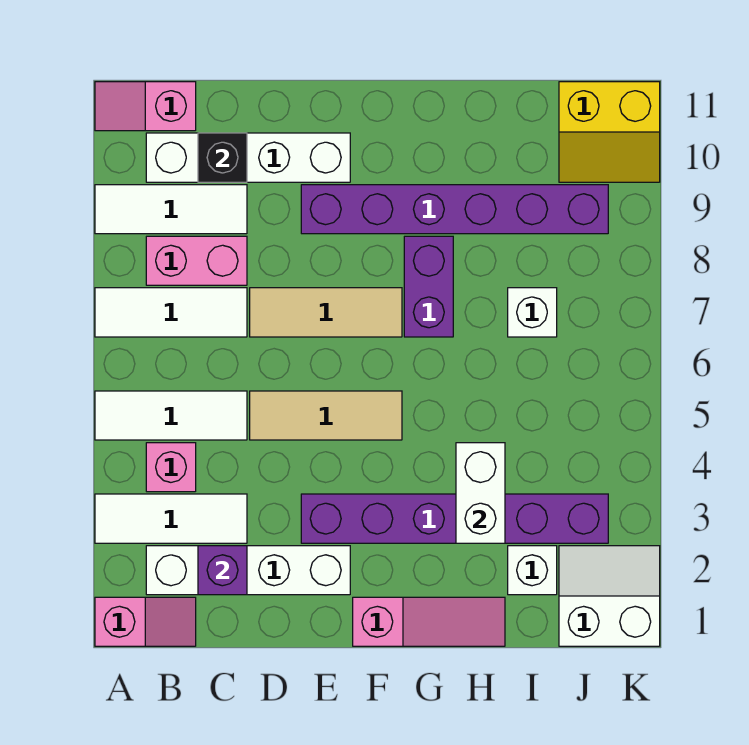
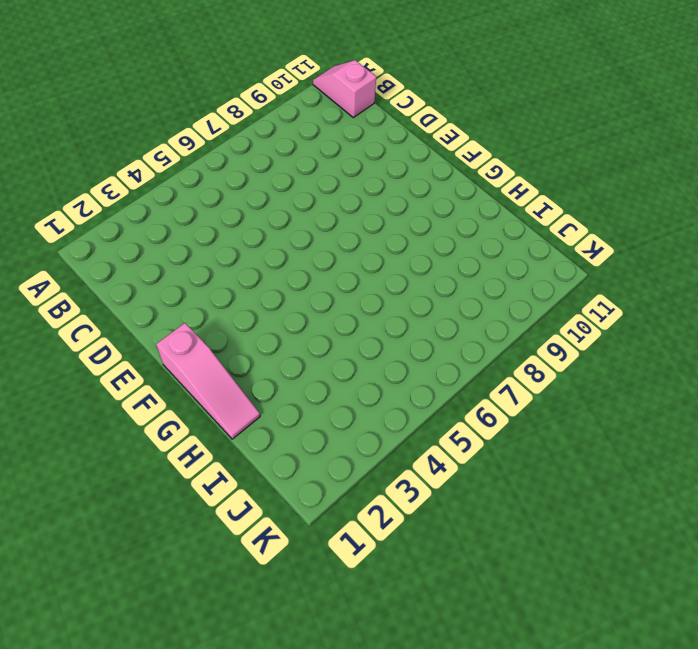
none -> pink 1x2 slope [95,597,196,646]
none -> white 1x3 tile [95,494,247,543]
none -> white 1x3 tile [95,391,247,440]

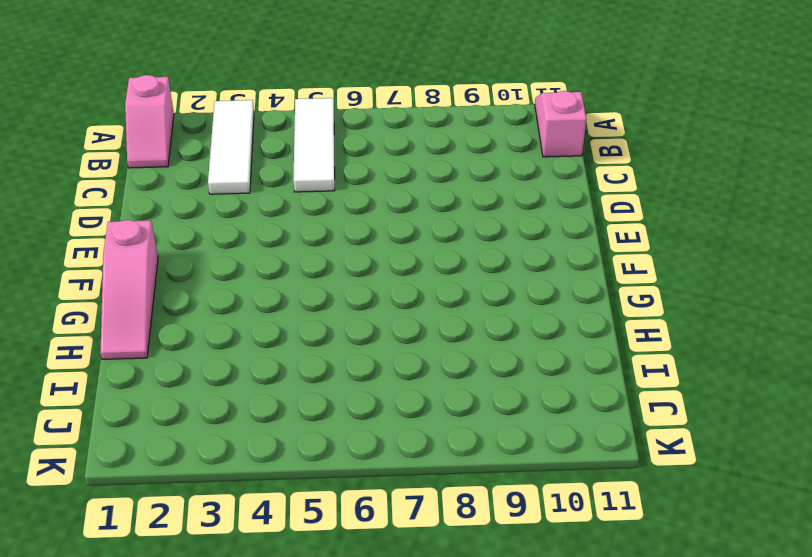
none -> white 1x3 tile [95,288,247,337]
none -> white 1x3 tile [95,185,247,234]
none -> white 1x4 brick [146,546,350,595]

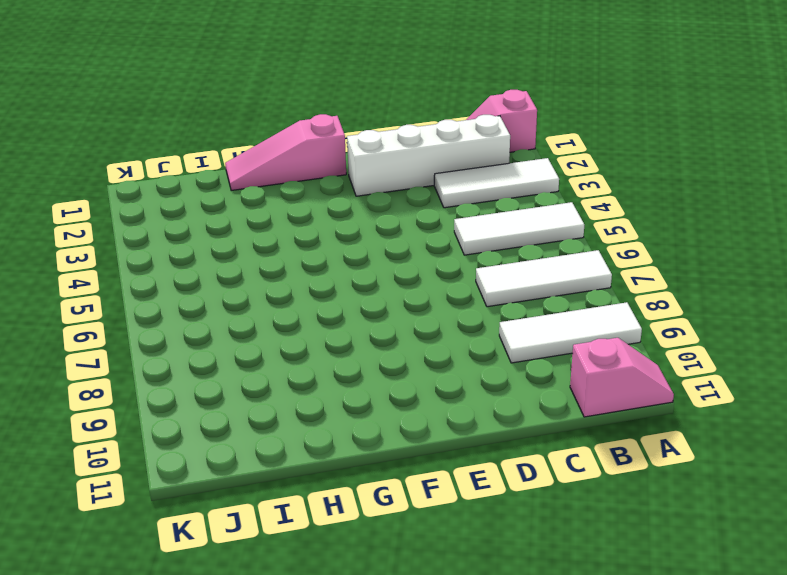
none -> pink 1x1 brick [146,443,196,492]
none -> pink 1x2 brick [146,236,247,285]
none -> white 1x4 brick [146,133,350,182]

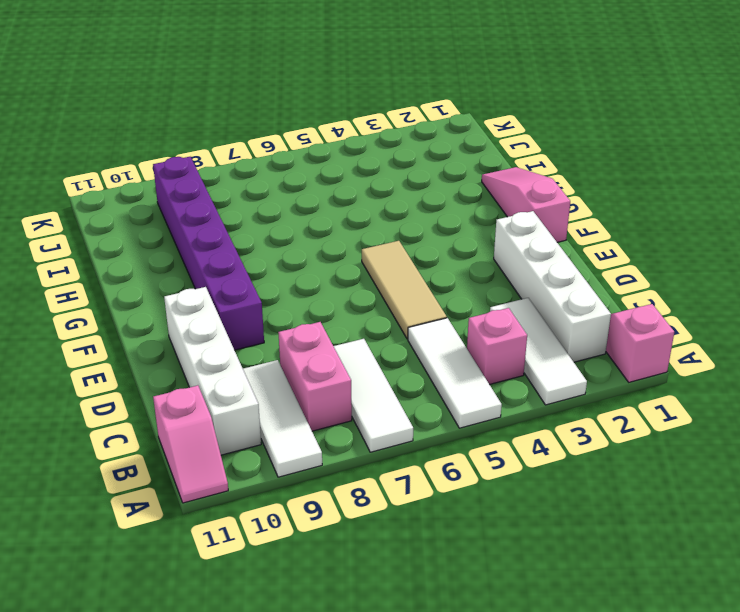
none -> tan 1x3 tile [250,288,402,337]
none -> purple 1x6 brick [301,494,608,543]
none -> purple 1x2 brick [404,236,453,337]

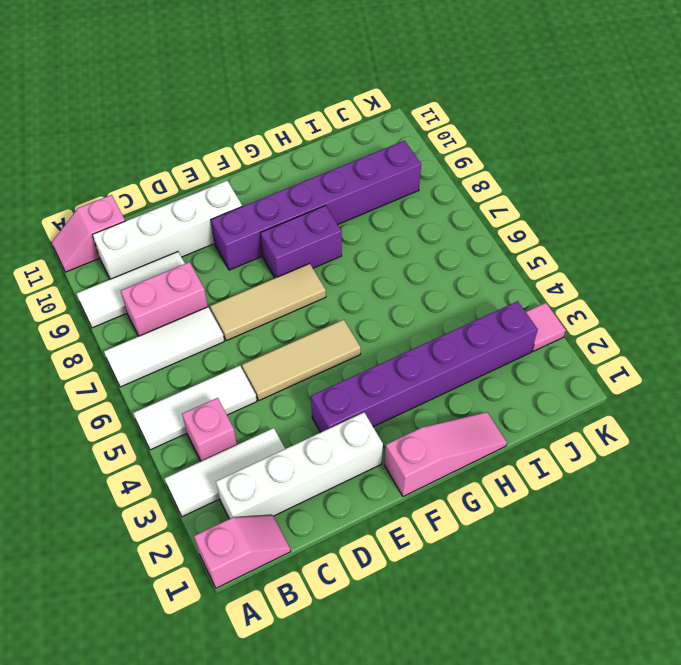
purple 1x2 brick [260,206,342,278] -> purple 1x2 brick turned to [404,236,453,337]
pink 1x1 tile [526,303,566,351] -> none
none -> white 1x1 brick [508,546,557,595]
none -> white 1x1 brick [508,288,557,337]
none -> white 2x2 slope [559,546,660,646]

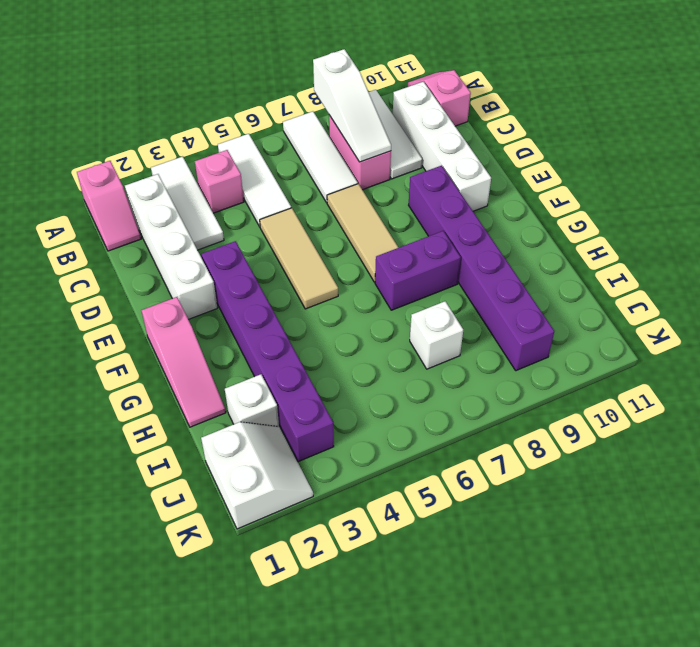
white 1x3 slope [313,49,391,162] -> none
none -> yellow 2x2 slope [559,82,660,182]
none -> purple 1x1 brick [198,546,247,595]
none -> black 1x1 brick [198,133,247,182]

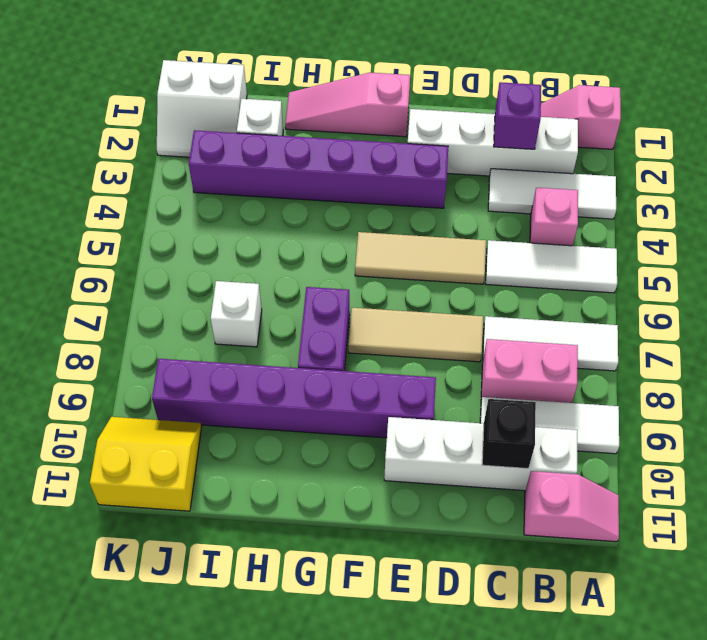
none -> white 1x2 brick [456,443,505,543]

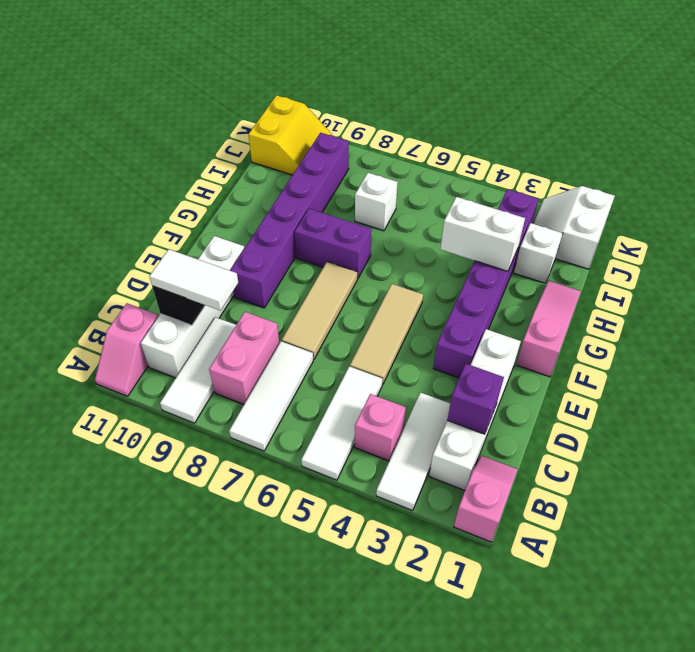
white 1x2 tile [149,249,238,310] -> none

